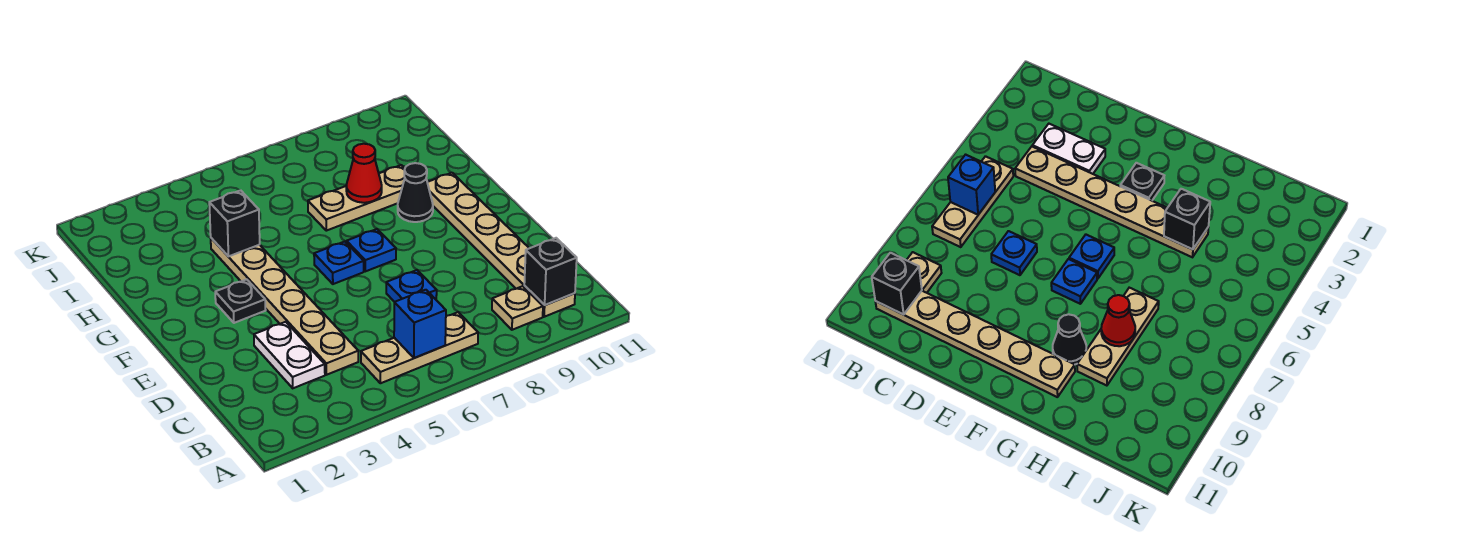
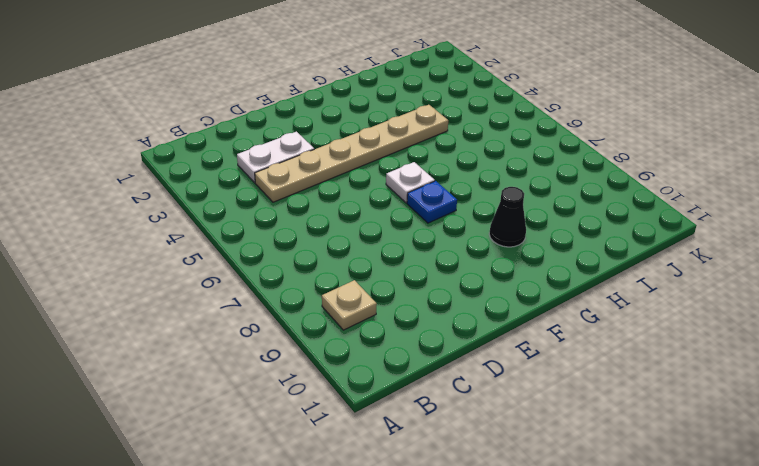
white 1x1 plate [386,162,435,203] -> blue 1x1 plate [314,242,364,284]
none -> tan 1x3 plate [361,312,478,383]
none -> tan 1x6 plate [427,173,575,317]
none -> blue 1x1 plate [386,270,437,302]

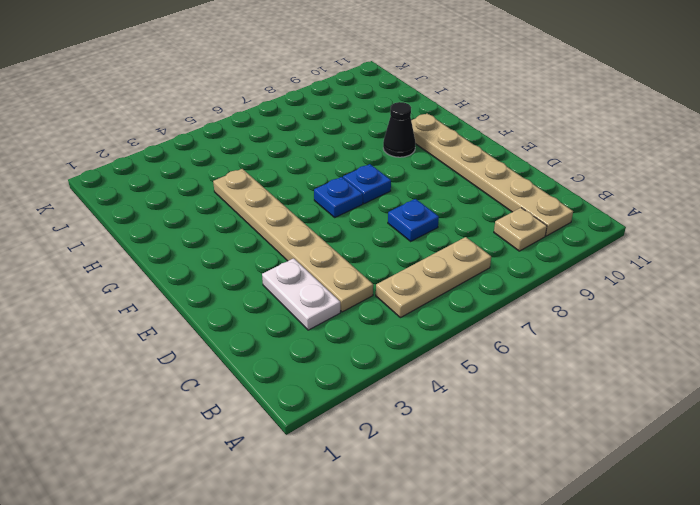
none -> black 1x1 plate [215,279,266,323]
none -> tan 1x3 plate [308,165,405,231]
none -> blue 1x1 brick [394,290,446,358]

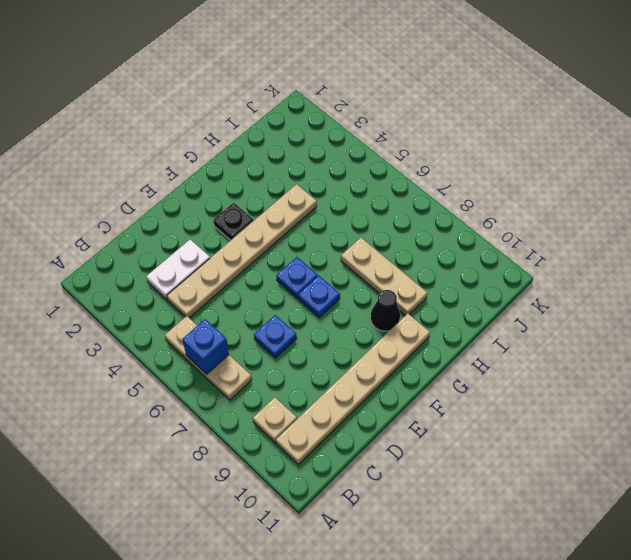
none -> black 1x1 brick [524,238,577,305]
none -> black 1x1 brick [209,190,260,256]
none -> red 1x1 cone [346,144,382,203]

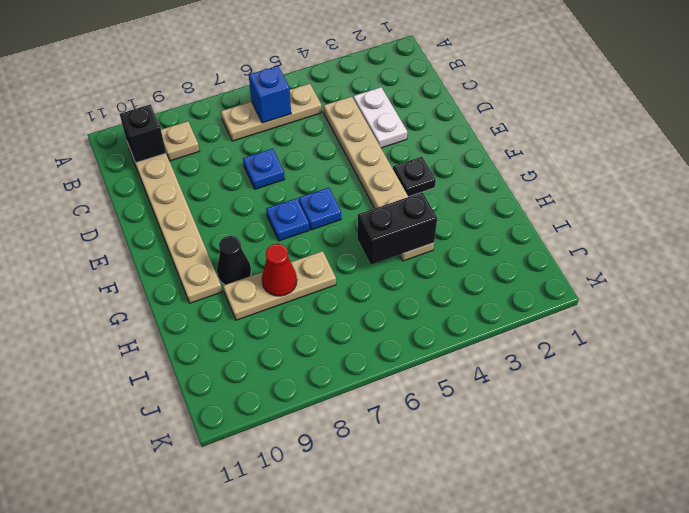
black 1x2 brick [357,192,437,265] -> black 1x1 brick [209,190,260,256]

